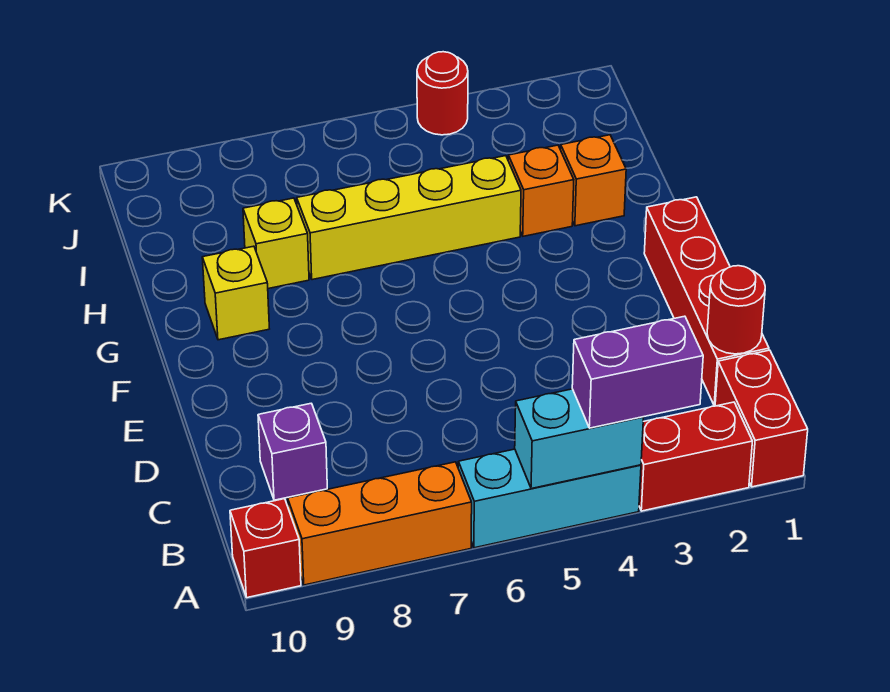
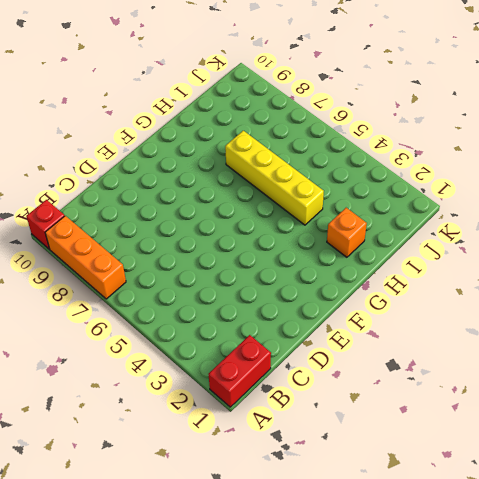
none -> red 1x2 brick [639,402,752,511]
none -> cyan 1x3 brick [458,449,641,548]
none -> red 1x4 brick [644,197,769,406]

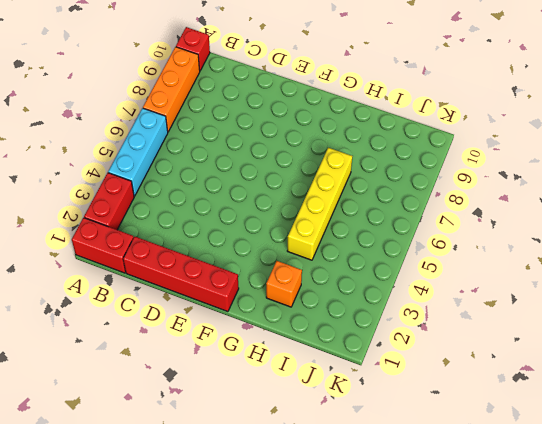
none -> purple 1x1 brick [258,403,327,500]
none -> yellow 1x1 brick [202,246,269,340]
none -> orange 1x1 brick [508,145,574,236]

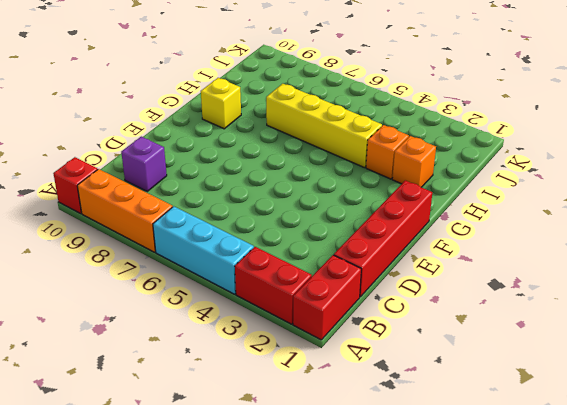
none -> yellow 1x1 brick [243,198,309,289]
none -> red 1x1 round brick [417,52,468,135]
none -> cyan 1x2 brick [515,389,644,489]

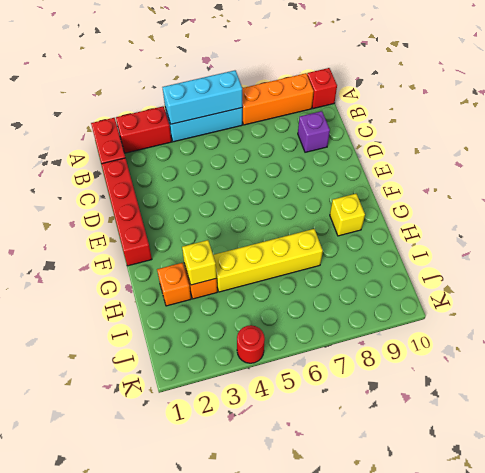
cyan 1x3 brick [162,70,242,124] -> cyan 1x2 brick [515,389,644,489]
yellow 1x1 brick [182,240,217,285] -> yellow 1x1 brick moved to [243,198,309,289]
none -> red 1x1 round brick [707,266,765,354]
none -> purple 1x2 brick [572,316,703,428]

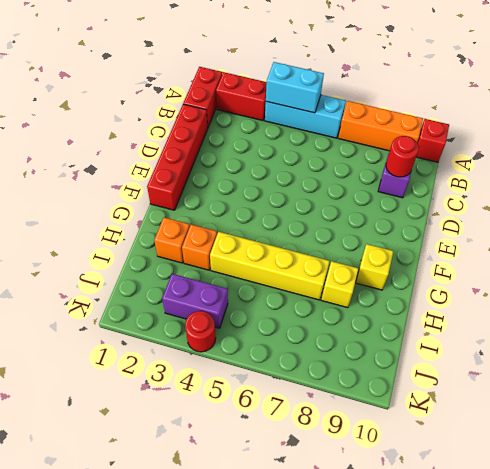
red 1x1 round brick [386,136,419,177] -> red 1x1 round brick moved to [707,266,765,354]
purple 1x2 brick [162,274,228,328] -> purple 1x2 brick moved to [572,316,703,428]

